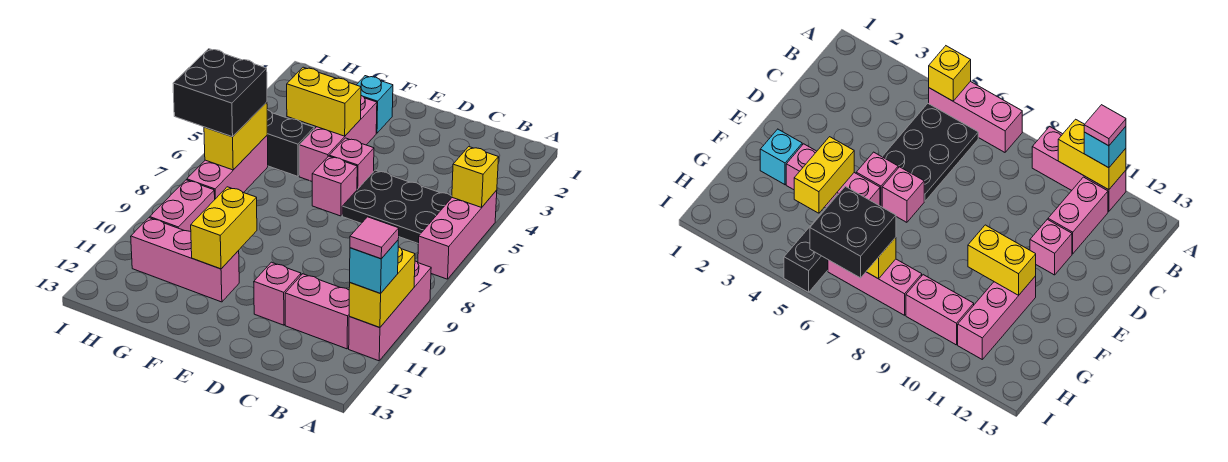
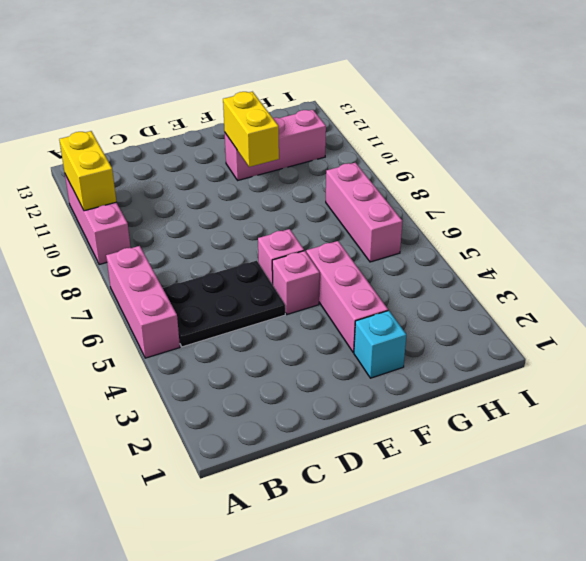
none -> pink 1x2 brick [285,274,349,349]
none -> pink 1x1 brick [254,262,301,325]
none -> black 1x3 brick [267,110,314,176]

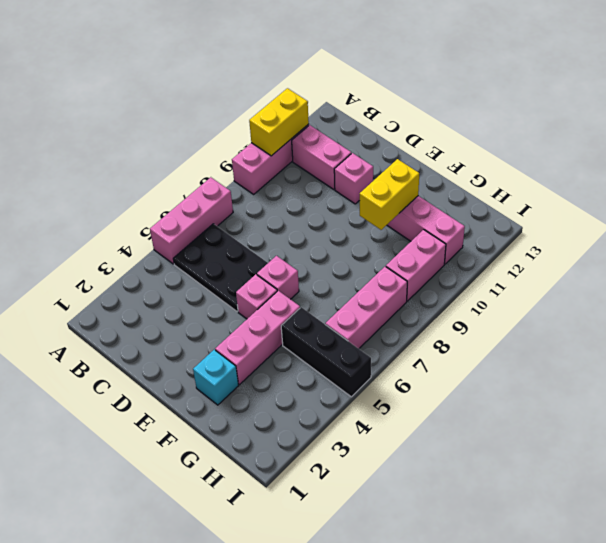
none -> yellow 1x1 brick [452,147,499,207]
none -> yellow 1x2 brick [287,67,361,136]
none -> yellow 1x2 brick [204,102,267,170]

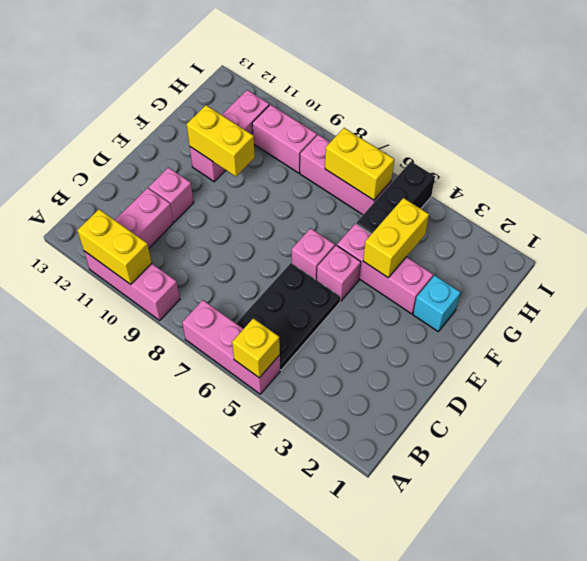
none -> cyan 1x1 brick [350,240,398,293]
none -> black 2x2 brick [173,49,267,137]
none -> pink 1x1 tile [350,217,399,259]

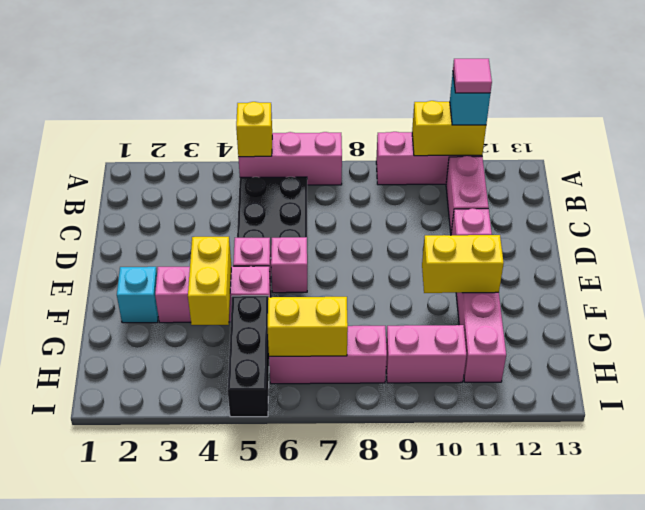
none -> black 2x2 brick [173,49,267,137]

